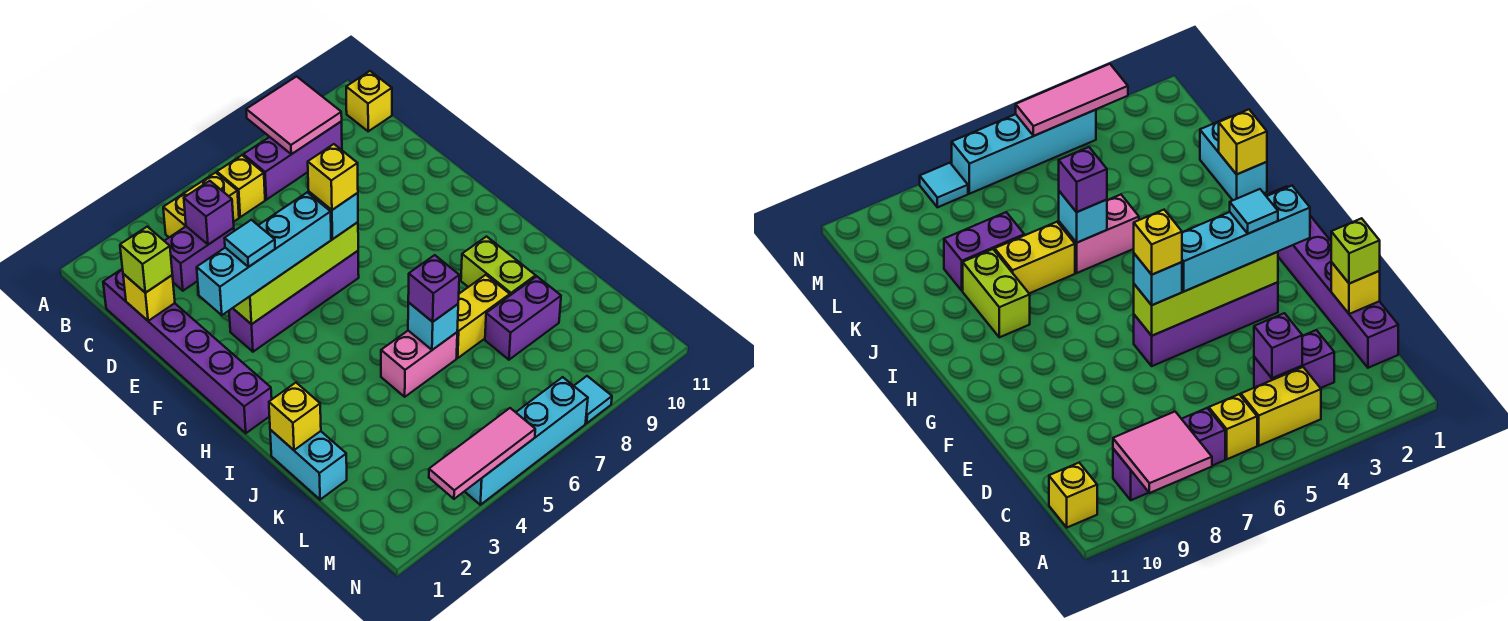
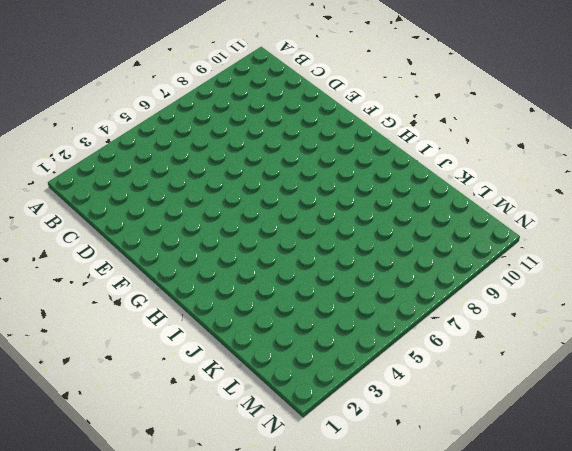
none -> yellow 1x2 brick [163,173,239,237]
none -> yellow 1x1 brick [217,155,265,217]
none -> purple 1x3 brick [243,122,342,200]

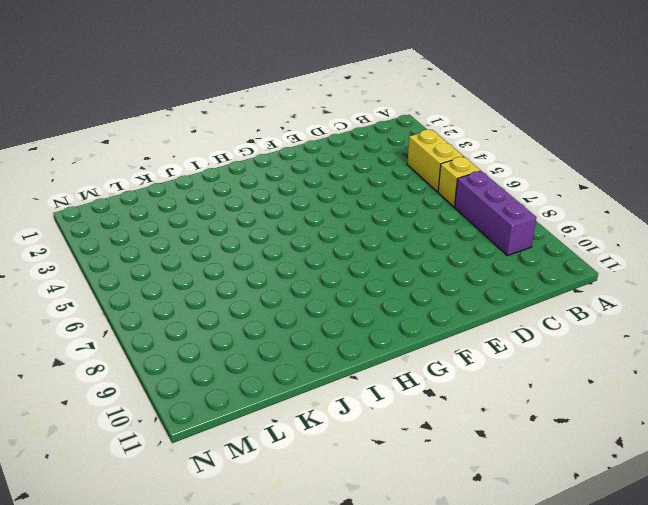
none -> yellow 1x1 brick [346,71,392,131]
none -> purple 1x6 brick [103,269,272,433]
none -> purple 1x2 brick [165,226,234,291]

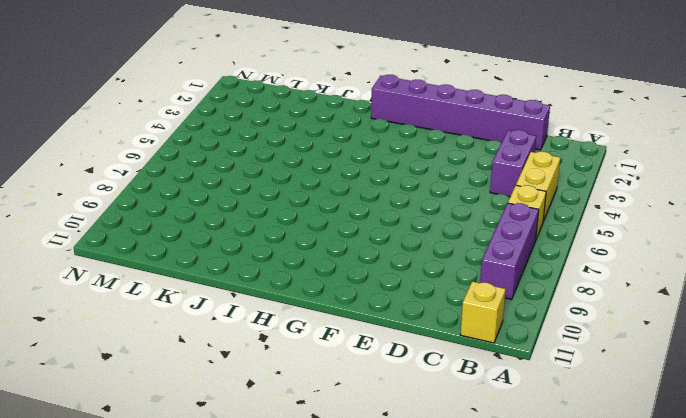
none -> purple 1x4 brick [229,251,359,352]
none -> lime 1x2 brick [461,237,536,295]
none -> cyan 1x2 brick [270,430,347,500]

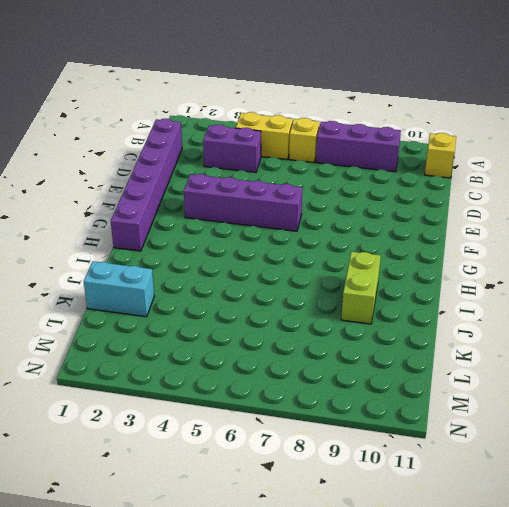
cyan 1x2 brick [84,261,154,317] -> cyan 1x2 brick turned to [270,430,347,500]
none -> pink 1x2 brick [381,331,457,397]
none -> yellow 1x2 brick [457,275,510,358]
none -> purple 1x2 brick [485,276,561,360]

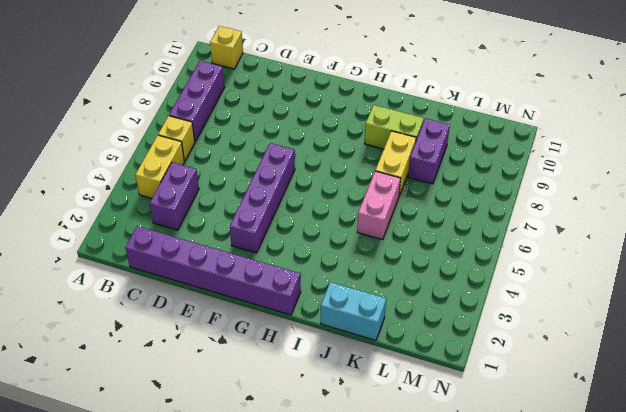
none -> cyan 1x4 brick [465,377,588,505]
none -> cyan 1x1 tile [574,376,612,423]
none -> pink 2x2 tile [246,76,342,154]

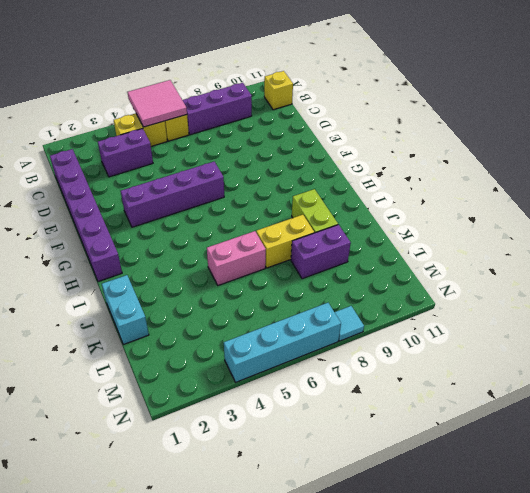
pink 2x2 tile [128,80,187,127] -> pink 2x2 tile moved to [246,76,342,154]
none -> purple 1x1 brick [184,181,234,245]
none -> yellow 1x1 brick [123,274,175,321]
none -> lime 1x4 brick [233,222,358,324]

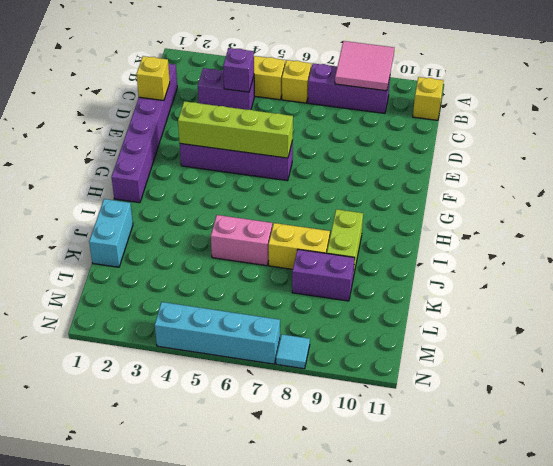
none -> yellow 1x1 brick [269,383,321,450]
none -> cyan 1x1 brick [408,302,458,350]
none -> pink 1x3 tile [429,408,535,499]

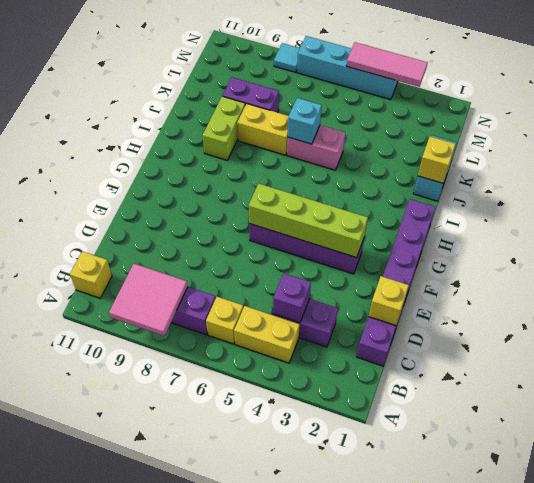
none -> lime 1x1 brick [120,227,172,293]
none -> cyan 1x4 brick [197,192,331,315]
none -> cyan 1x1 brick [309,192,358,239]

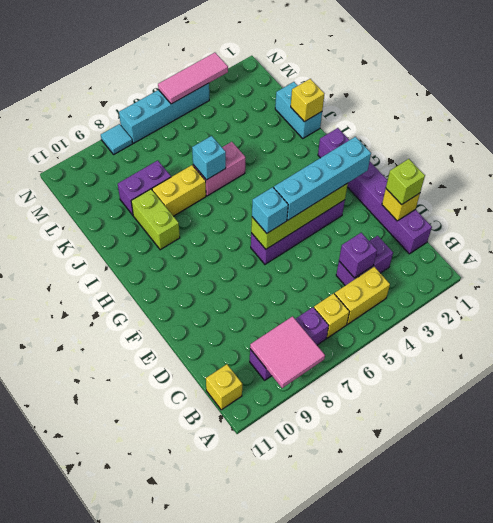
none -> purple 1x1 brick [408,255,459,322]
none -> cyan 1x1 tile [225,220,275,267]
none -> yellow 1x1 brick [308,144,358,210]

